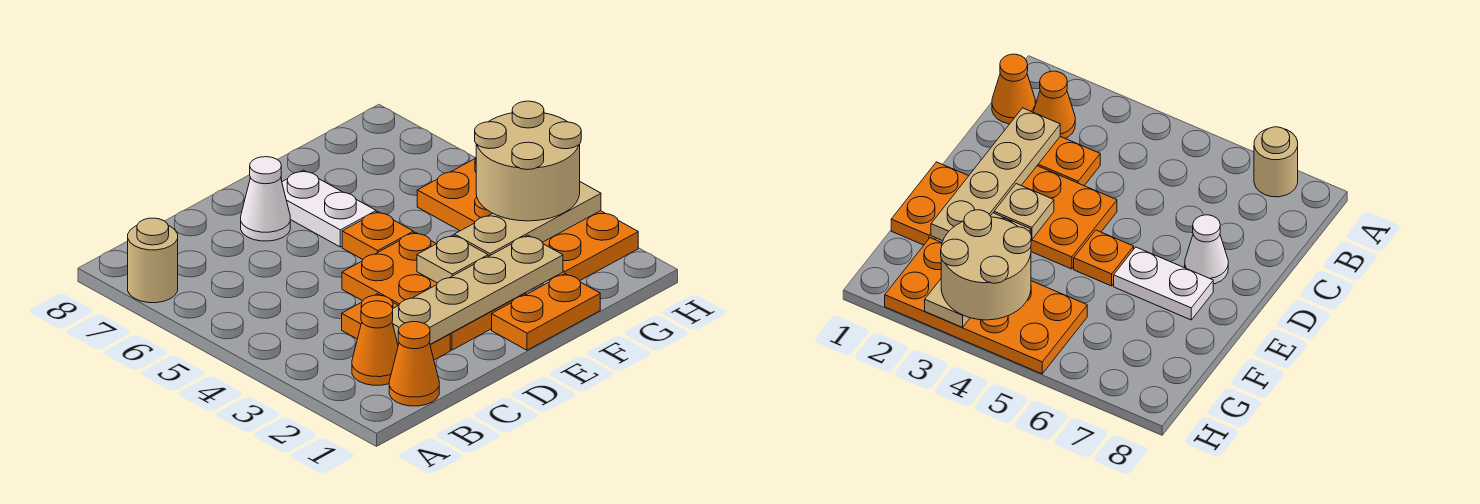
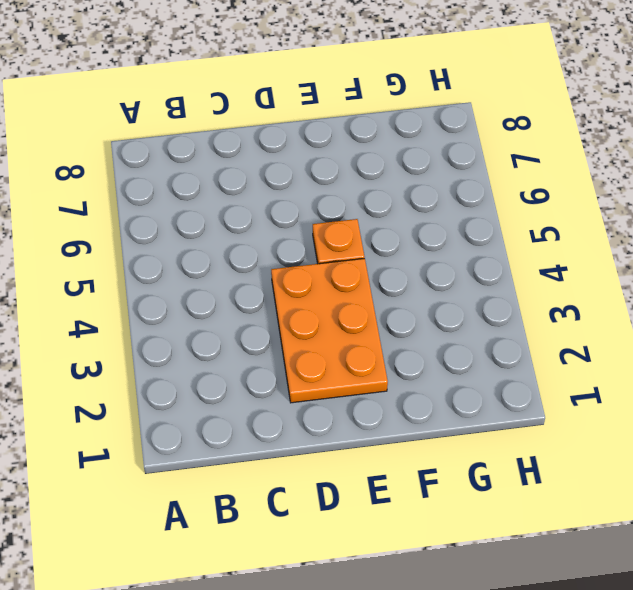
none -> tan 1x1 round brick [128,218,178,303]
none -> orange 1x1 cone [389,322,439,406]
none -> orange 1x1 cone [352,301,398,385]

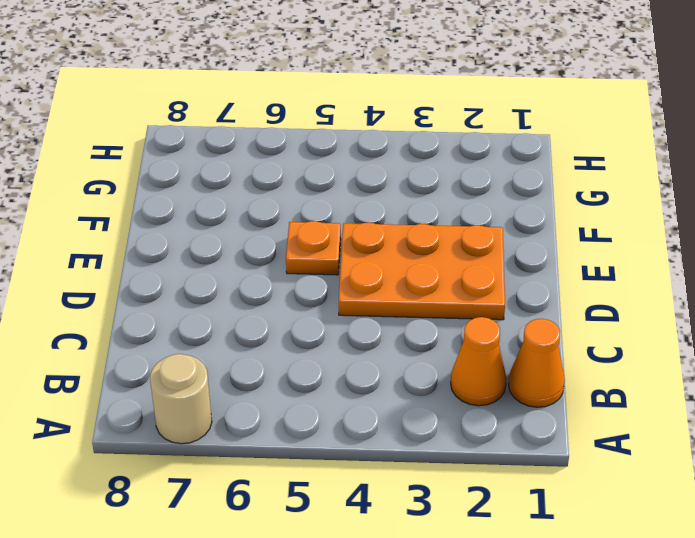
none -> orange 1x2 plate [342,294,450,360]
none -> white 1x1 cone [241,157,290,241]
none -> orange 1x2 plate [492,274,600,350]

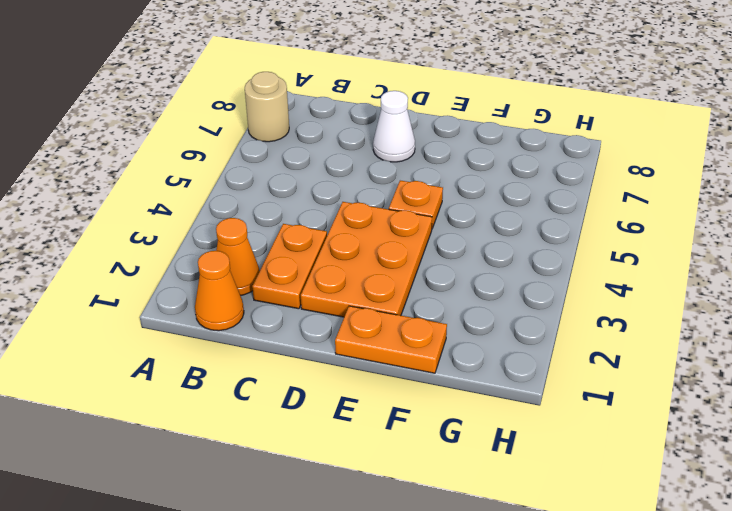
none -> white 1x2 plate [282,170,376,247]
none -> orange 2x4 plate [417,158,638,281]
none -> tan 1x4 plate [392,235,563,344]

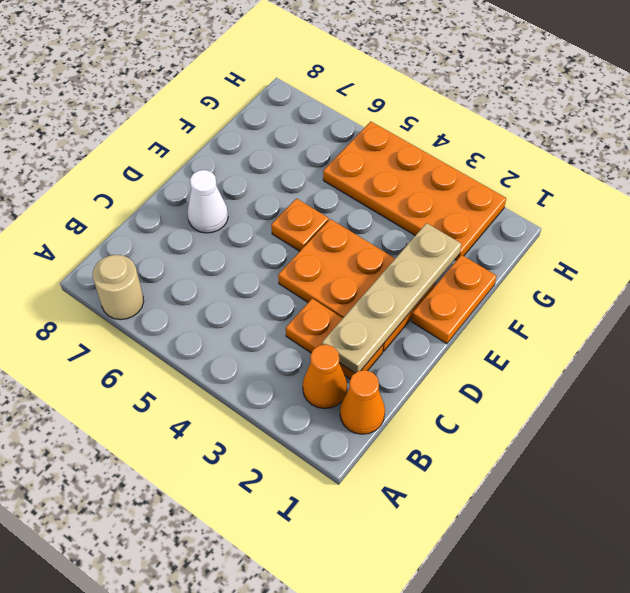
none -> white 1x2 plate [282,170,376,247]
none -> tan 1x1 plate [417,235,488,283]
none -> tan 1x3 plate [454,182,601,256]

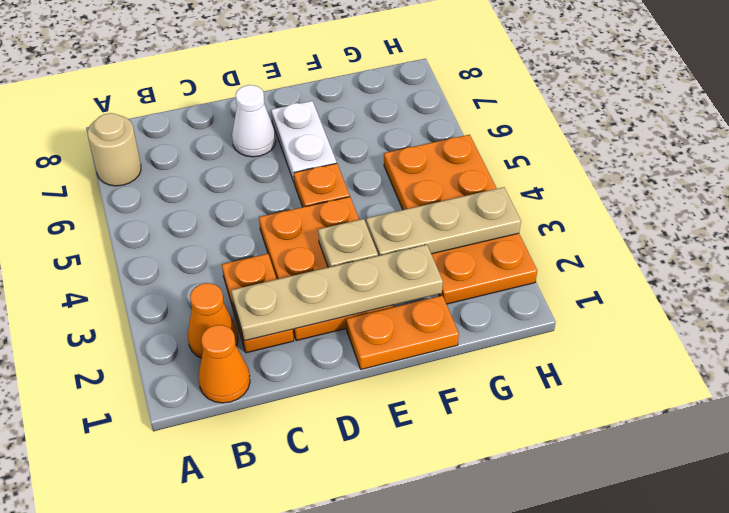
none -> tan 2x2 round brick [475,101,581,221]

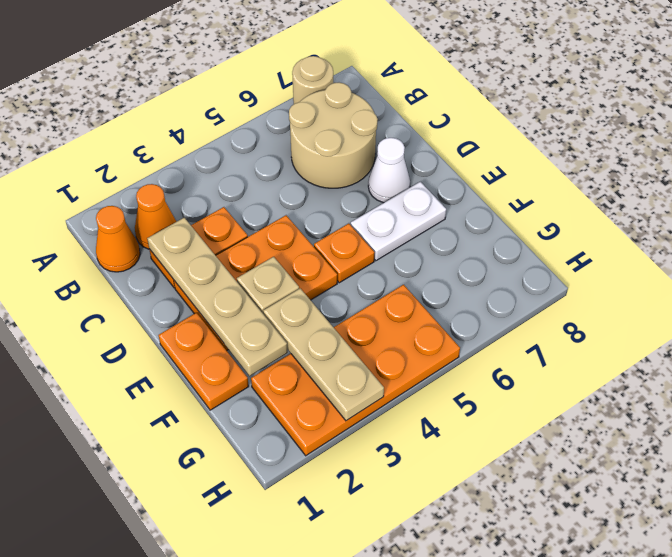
tan 2x2 round brick [289,83,378,188] -> tan 2x2 round brick moved to [475,101,581,221]

